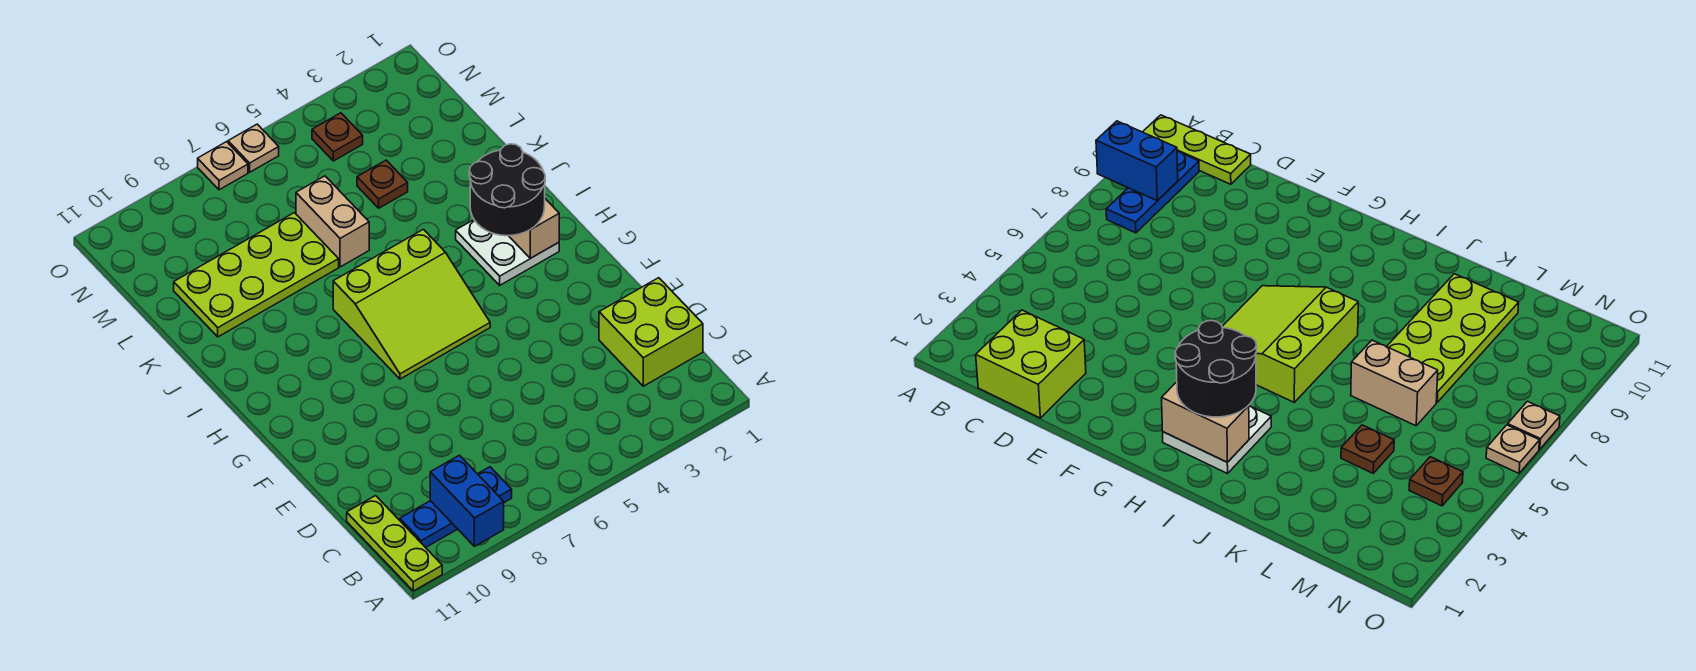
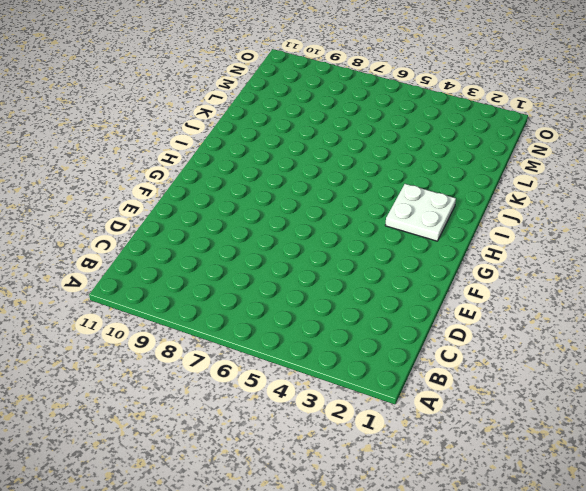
none -> lime 1x3 plate [347,496,442,591]
none -> blue 1x3 plate [400,467,512,548]
none -> lime 2x2 brick [599,278,703,386]

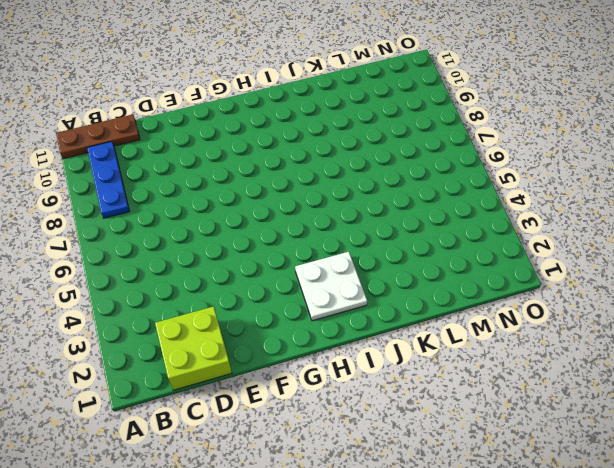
brown 1x3 plate [56,114,140,159] -> lime 1x3 plate [347,496,442,591]
none -> lime 3x3 slope [333,229,490,379]
none -> tan 1x2 brick [296,176,369,267]
none -> lime 2x4 plate [174,213,339,337]

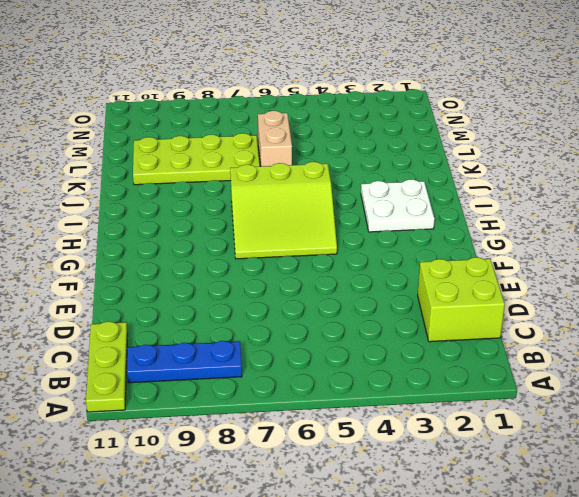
none -> brown 1x1 plate [357,160,408,208]
none -> brown 1x1 plate [312,113,363,161]
none -> tan 1x1 plate [228,124,279,172]

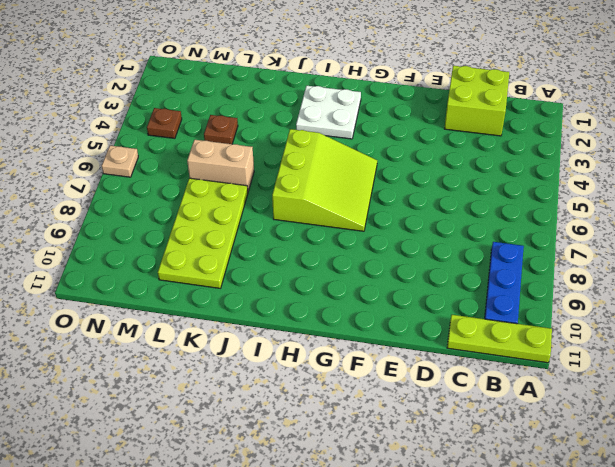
none -> tan 1x1 plate [198,142,248,190]
none -> blue 1x2 brick [430,455,504,546]
none -> tan 1x2 brick [509,199,559,258]

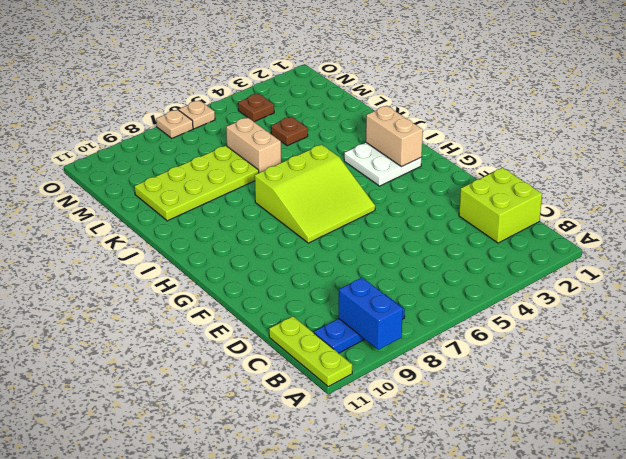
none -> black 2x2 round brick [469,144,545,236]

